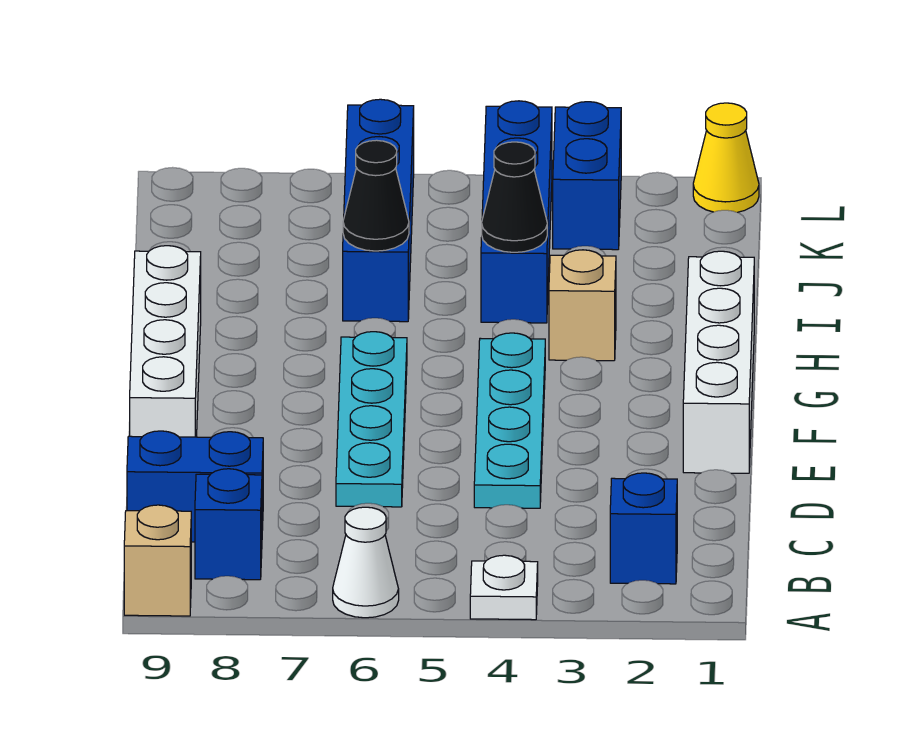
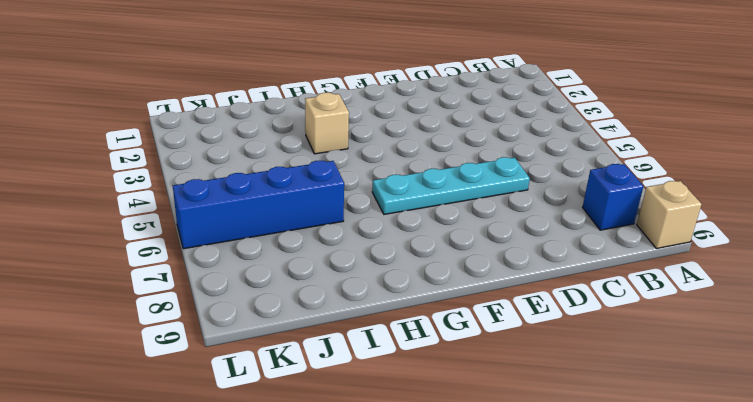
none -> white 1x1 plate [470,555,538,620]
none -> white 1x1 cone [333,507,399,618]
none -> blue 1x1 brick [610,473,677,584]

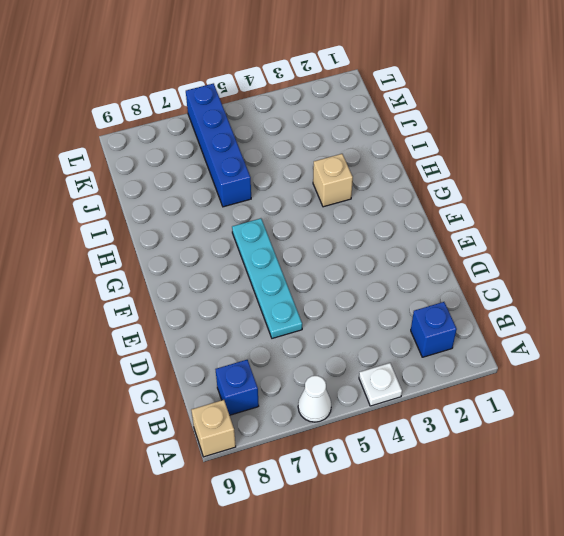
none -> blue 1x2 brick [127,431,263,542]
none -> cyan 1x4 plate [474,333,545,508]
none -> white 1x4 brick [683,251,754,473]

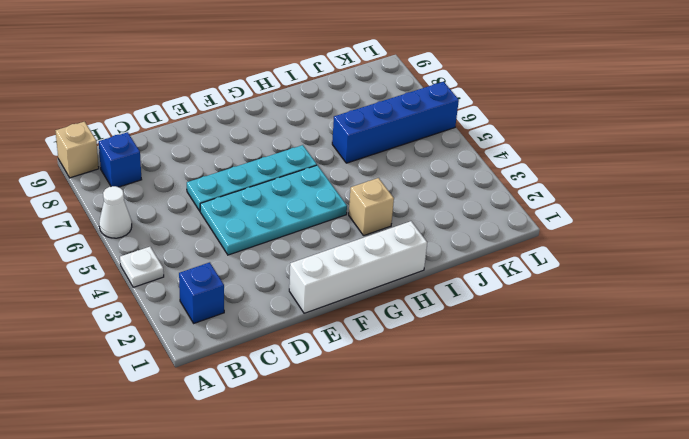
cyan 2x4 plate [200,165,347,255] -> cyan 1x4 plate [474,333,545,508]
none -> blue 1x2 brick [127,431,263,542]
none -> white 1x4 brick [130,246,201,437]
none -> blue 1x4 brick [481,101,552,323]

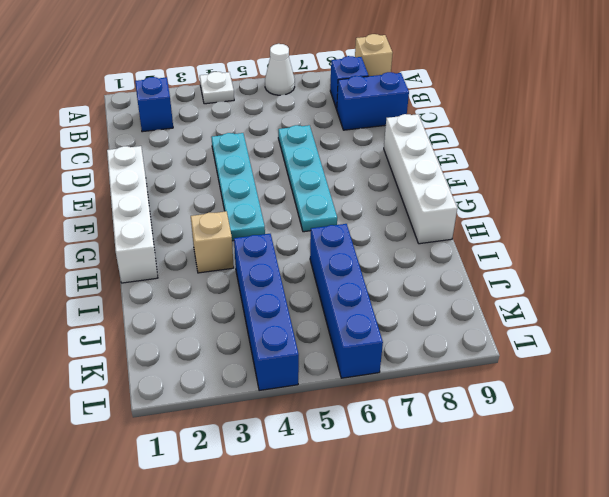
none -> blue 1x2 brick [553,102,621,250]
none -> yellow 1x1 cone [693,103,759,212]
none -> black 1x1 cone [482,142,547,252]

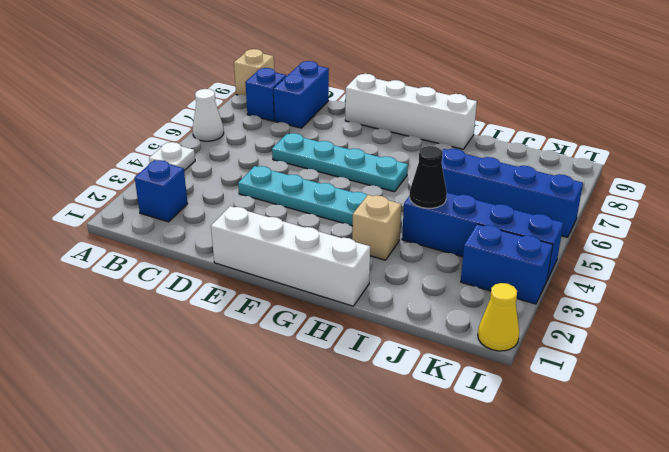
none -> black 1x1 cone [343,140,409,251]

